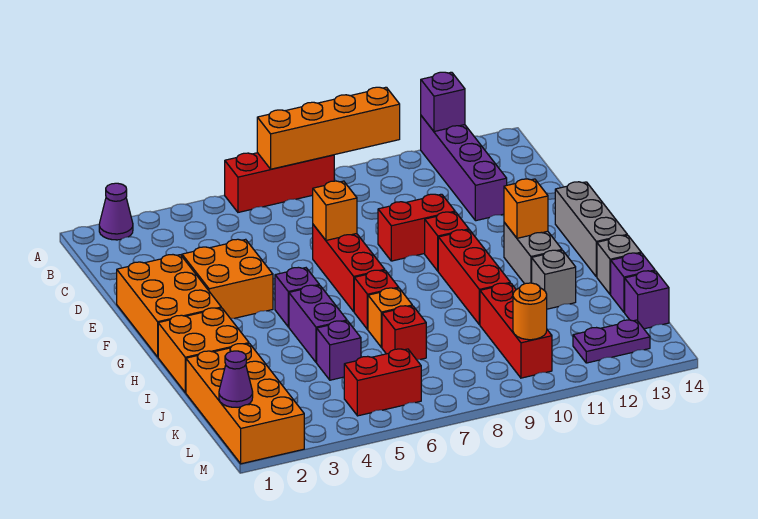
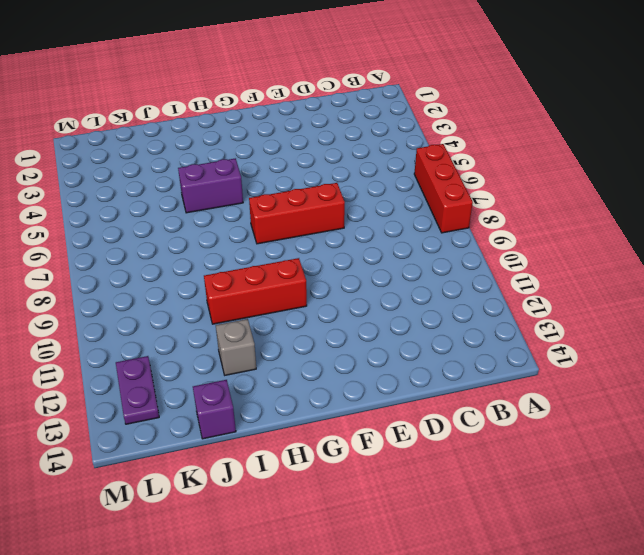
none -> purple 1x1 cone [99,183,133,240]
none -> purple 1x4 brick [421,116,507,221]
none -> orange 2x3 brick [117,255,221,357]
none -> orange 2x2 brick [182,239,273,318]

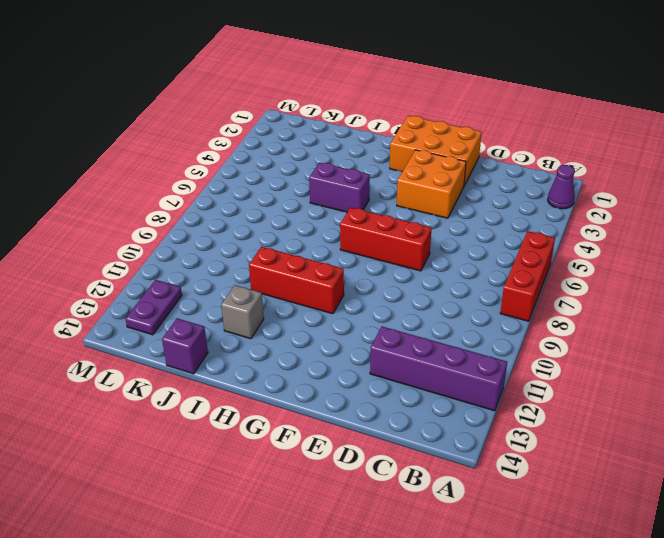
none -> red 1x2 brick [378,194,455,261]
none -> red 1x1 brick [425,212,469,271]
none -> grey 1x3 brick [555,182,627,277]
none -> purple 1x1 brick [275,267,319,327]

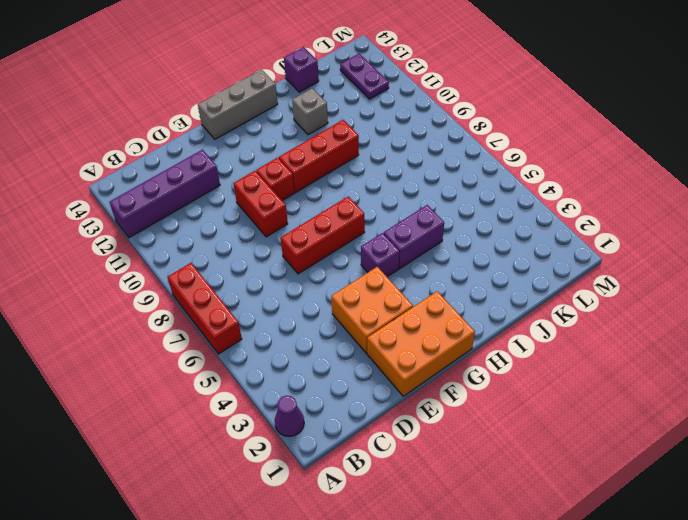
none -> grey 1x2 brick [504,222,562,284]
none -> orange 2x2 brick [158,308,249,393]
none -> red 1x1 brick [354,270,399,330]
none -> orange 1x1 brick [368,288,412,347]

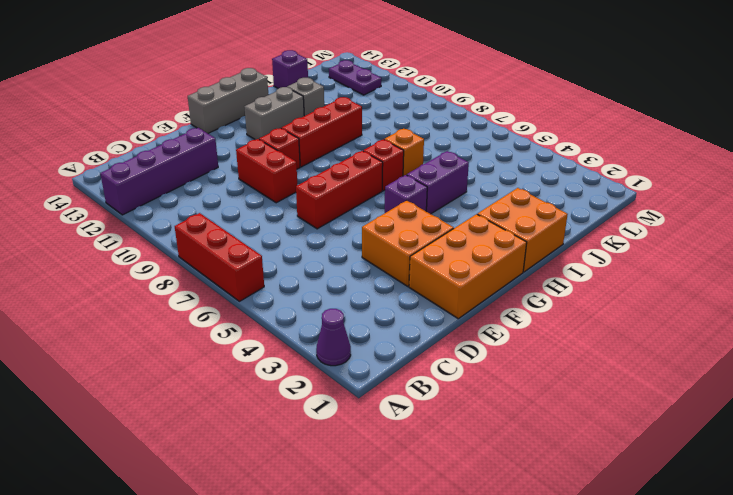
none -> grey 1x1 brick [597,235,641,295]
none -> orange 2x4 brick [186,344,304,464]
none -> purple 1x1 brick [317,321,361,380]
none -> red 1x1 brick [382,306,426,360]

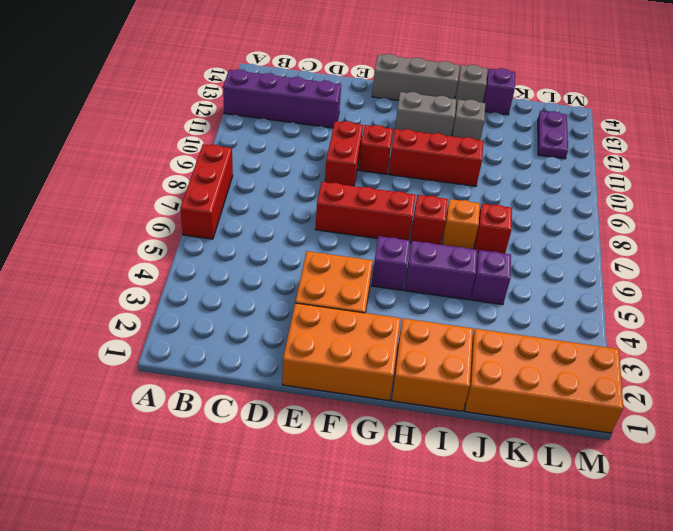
none -> purple 1x1 cone [99,183,133,240]
none -> red 1x3 brick [480,283,552,378]
none -> purple 1x1 brick [625,271,669,329]
none -> red 1x2 brick [344,349,421,416]

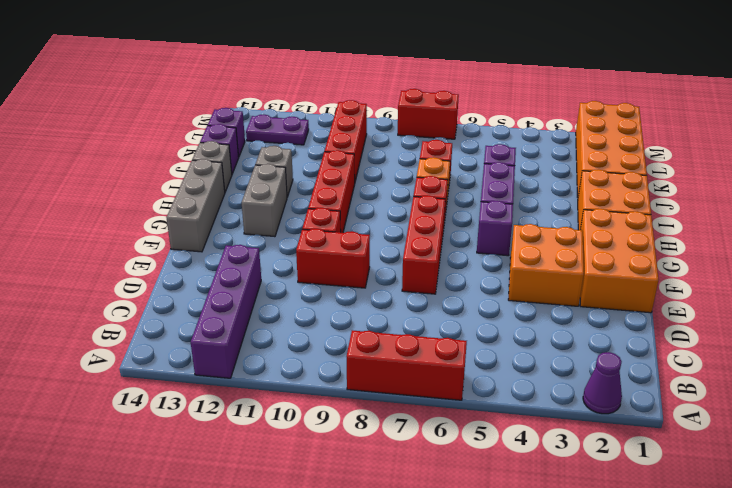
red 1x2 brick [398,89,459,139] -> red 1x2 brick moved to [344,349,421,416]
none -> orange 1x4 brick [257,87,400,169]
none -> purple 1x1 brick [421,72,465,132]
none -> orange 1x1 brick [313,181,357,240]
none -> orange 1x1 brick [504,179,548,238]

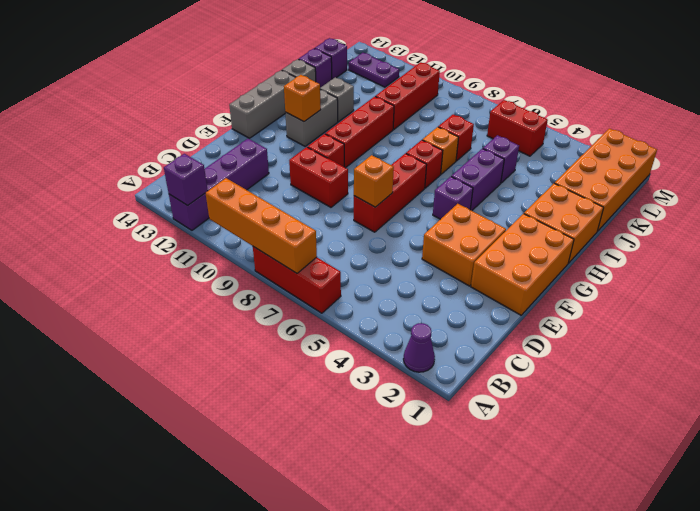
none -> purple 1x1 cone [219,351,253,407]
none -> orange 1x1 round brick [513,283,547,340]

